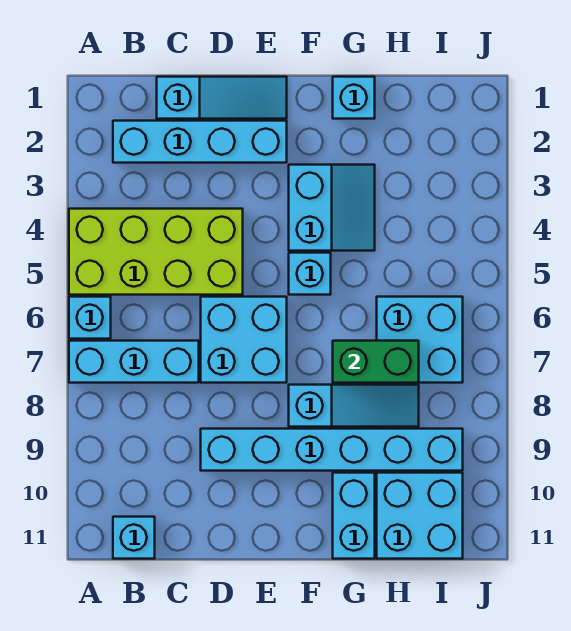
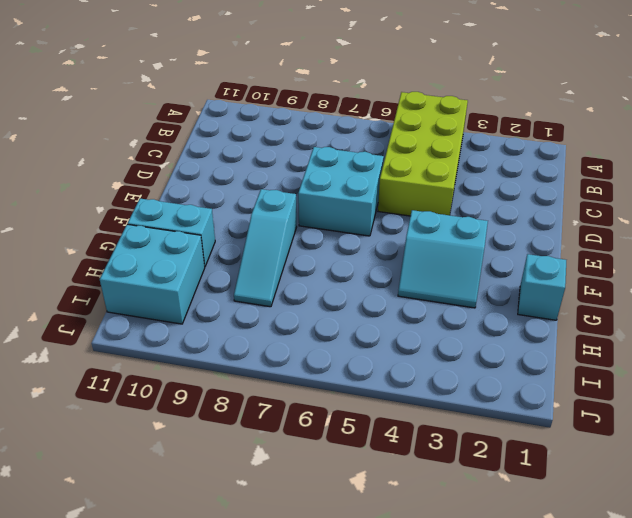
none -> cyan 1x1 brick [69,297,111,339]
none -> cyan 1x3 brick [69,341,199,383]
none -> cyan 1x4 brick [113,121,287,163]

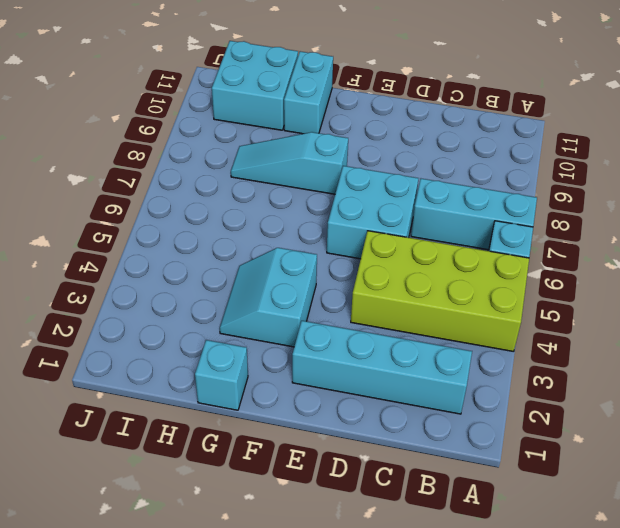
none -> cyan 1x1 brick [113,517,155,559]
none -> cyan 1x3 slope [157,77,287,119]
none -> cyan 1x6 brick [201,429,463,471]

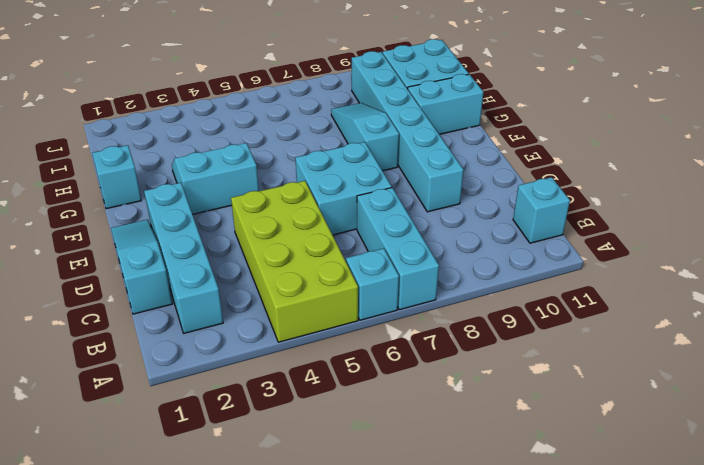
none -> cyan 1x1 brick [289,253,331,295]
none -> cyan 2x2 brick [377,297,463,383]
none -> green 1x2 brick [333,341,419,383]

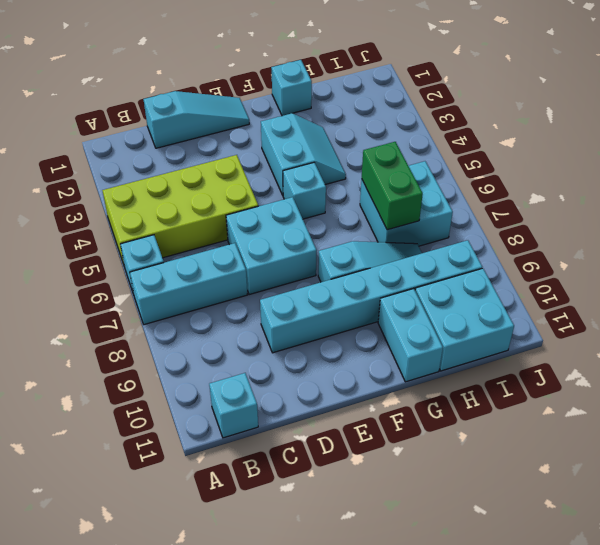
green 1x2 brick [362,142,423,230] -> green 1x2 brick turned to [333,341,419,383]
none -> cyan 1x4 brick [113,121,287,163]

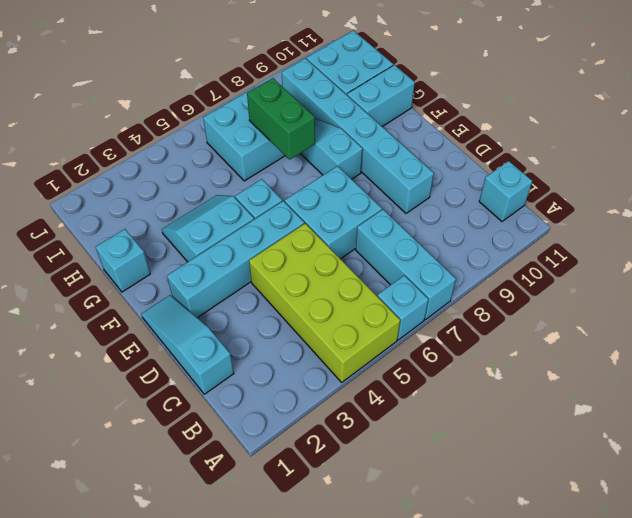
cyan 1x4 brick [167,201,304,318] -> cyan 1x4 brick turned to [113,121,287,163]

